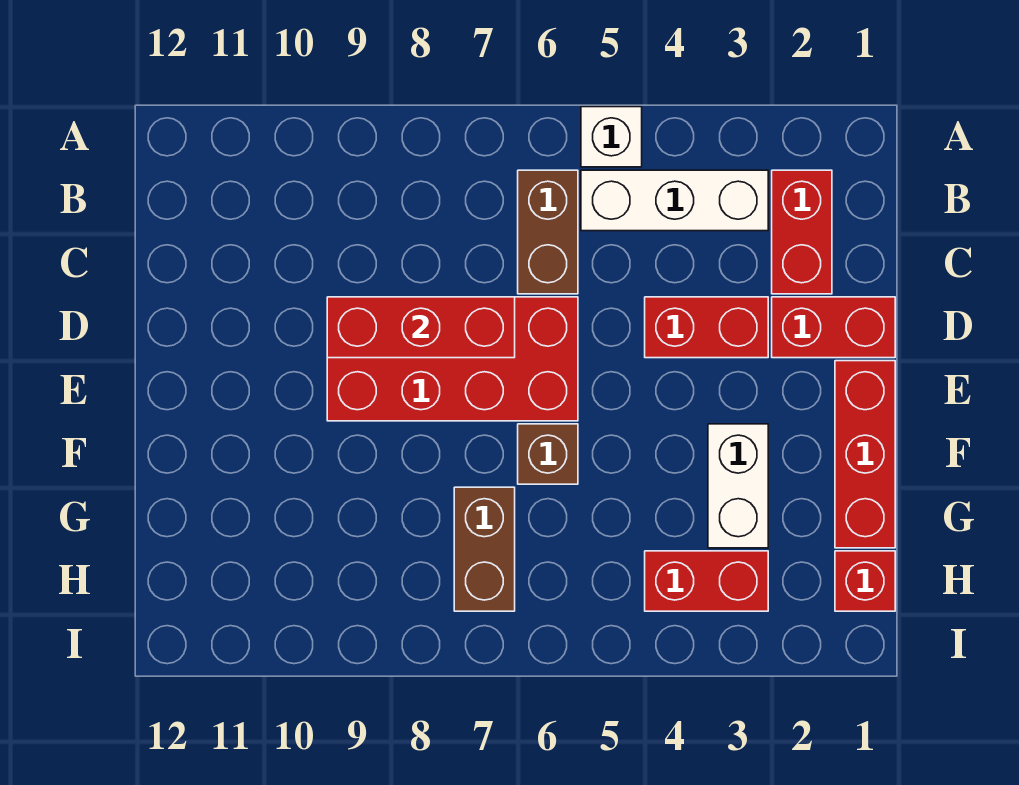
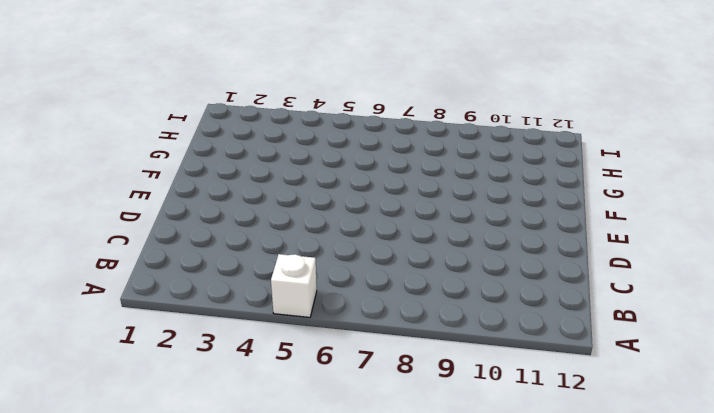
none -> red 1x2 brick [772,170,832,294]
none -> white 1x3 brick [581,170,768,231]
none -> brown 1x2 brick [518,170,578,294]

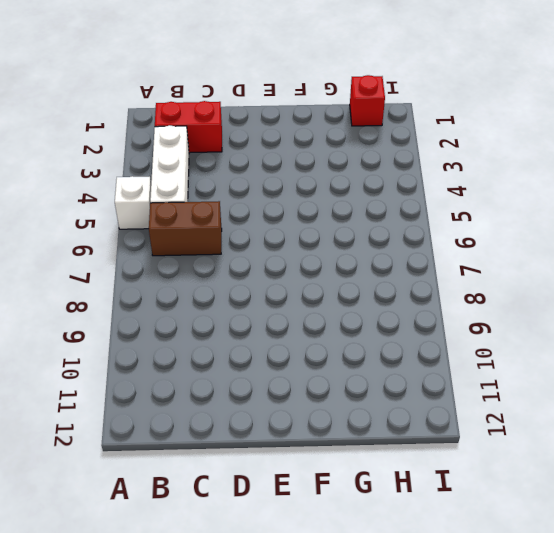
none -> red 1x2 brick [772,297,895,358]
none -> red 1x2 brick [645,297,768,358]
none -> red 2x4 brick [327,297,578,421]

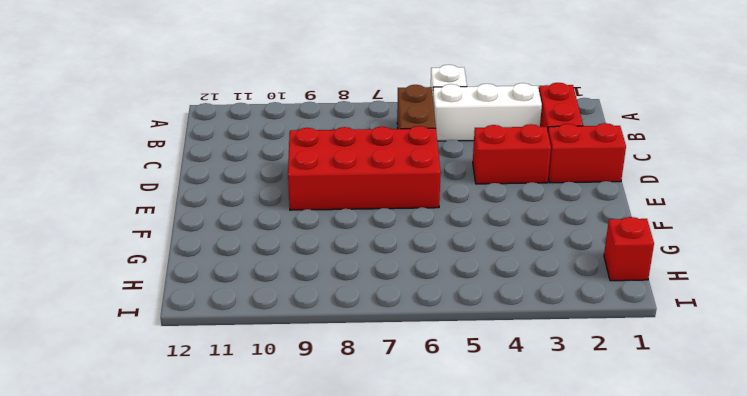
none -> red 1x3 brick [835,361,895,548]
none -> white 1x2 brick [708,424,768,548]
none -> brown 1x1 brick [518,424,578,484]

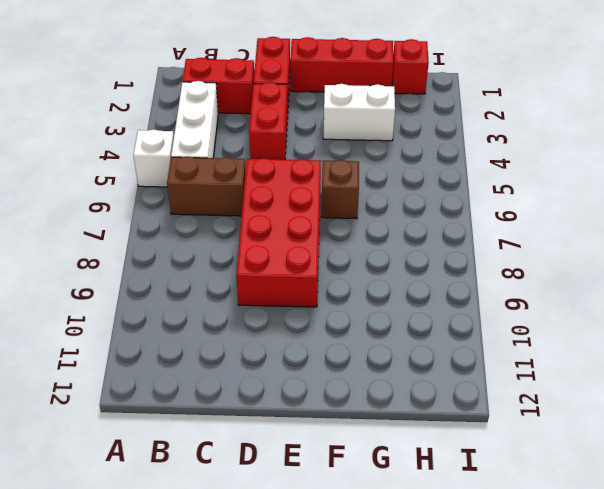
none -> brown 1x2 brick [454,487,515,611]
none -> red 1x2 brick [645,551,768,611]
none -> red 1x3 brick [327,297,515,358]

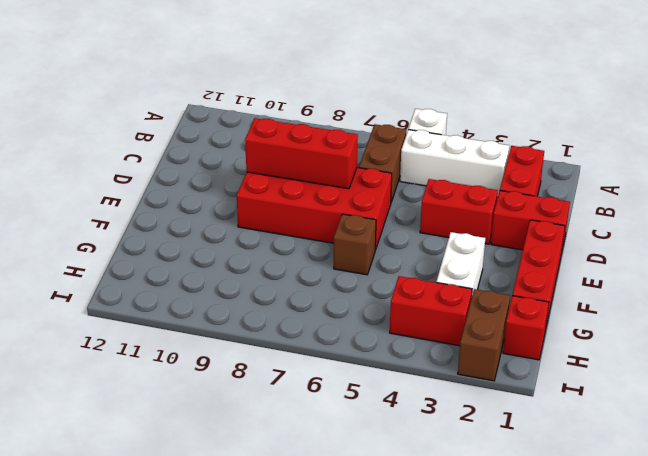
brown 1x2 brick [458,289,510,381] -> brown 1x2 brick moved to [454,487,515,611]

